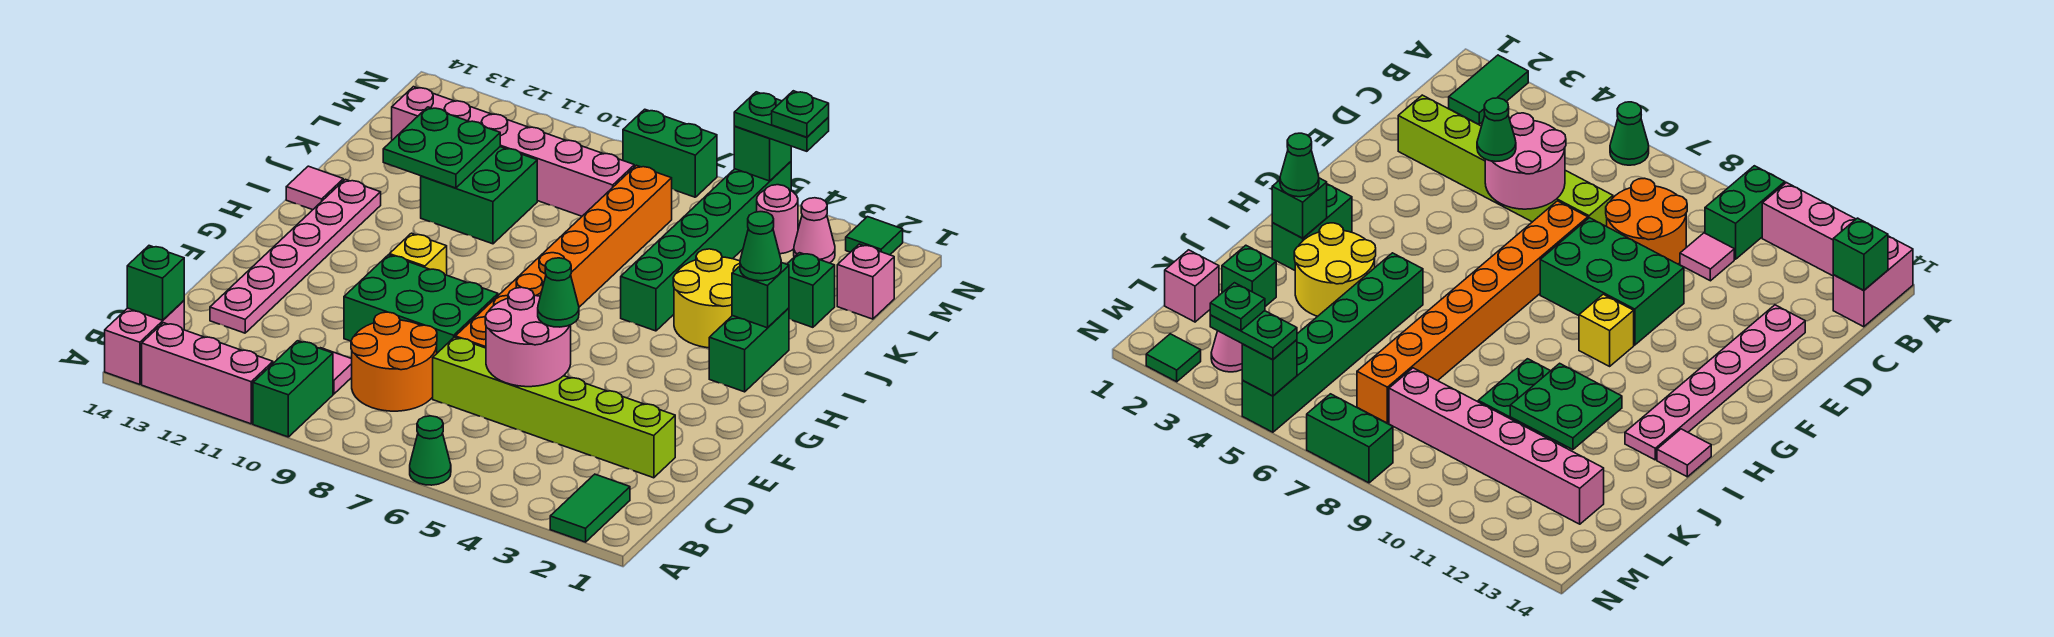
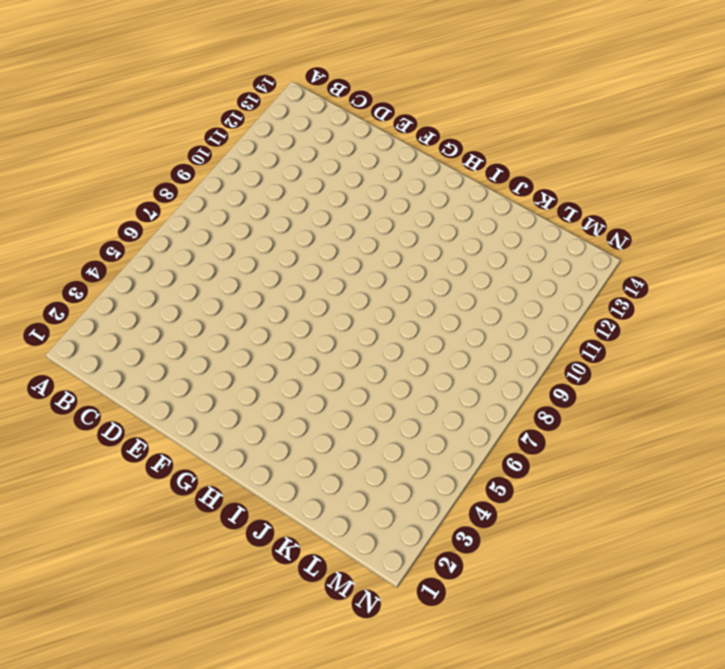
none -> green 1x2 tile [550,474,630,542]
none -> green 1x1 cone [410,416,451,485]
none -> green 1x2 brick [253,341,333,437]
none -> pink 1x3 brick [142,323,273,424]

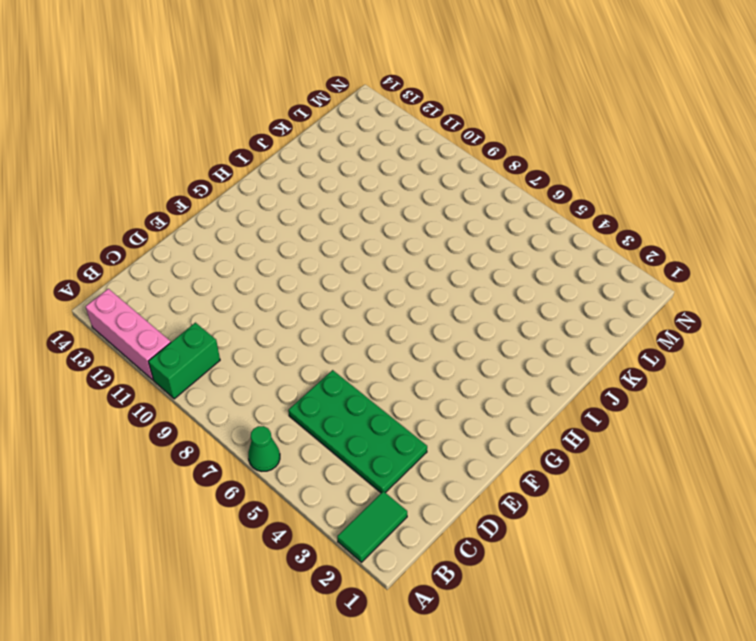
green 2x4 plate [288,370,427,493] -> lime 1x6 brick [433,337,675,478]
none -> pink 1x2 brick [105,301,184,384]
none -> orange 2x2 round brick [351,312,437,411]
none -> pink 1x1 tile [320,348,352,394]
none -> pink 1x6 plate [210,179,381,333]

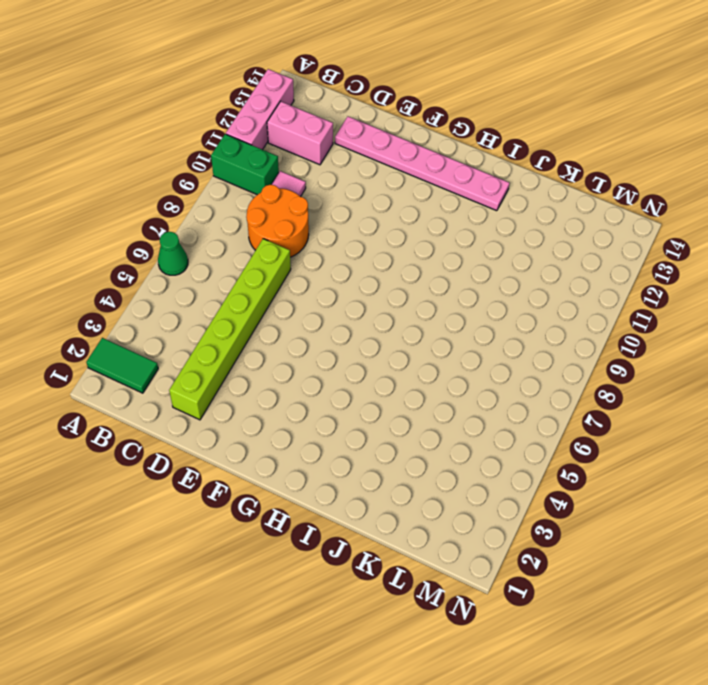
pink 1x2 brick [267,101,333,165] -> pink 1x2 brick moved to [105,301,184,384]
none -> orange 1x8 brick [455,165,672,348]
none -> green 2x3 brick [344,255,498,353]
none -> yellow 1x1 brick [390,233,447,275]
none -> green 1x2 brick [709,308,789,392]

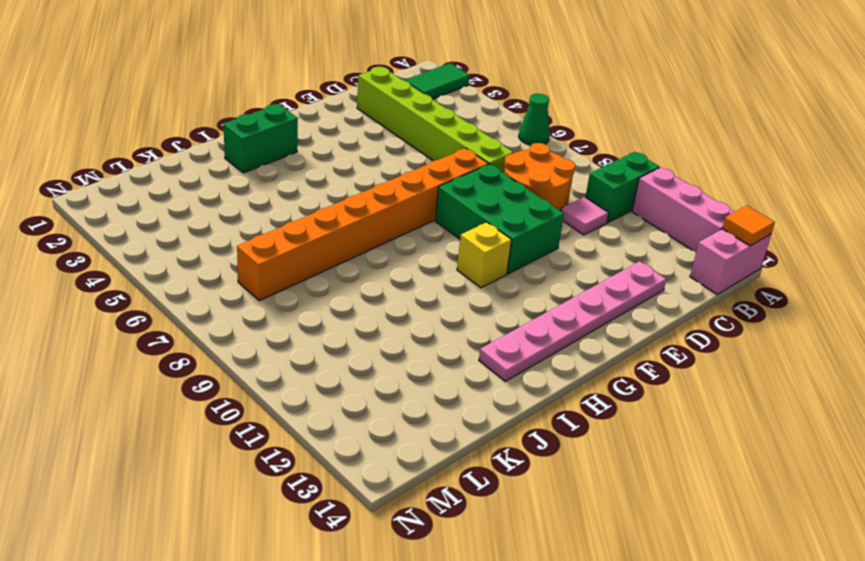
orange 1x1 tile [722,206,775,246] -> none
none -> yellow 2x2 round brick [673,249,740,348]
none -> green 1x6 brick [621,162,791,331]
none -> pink 1x1 tile [286,166,343,210]
none -> green 2x2 brick [421,147,537,244]

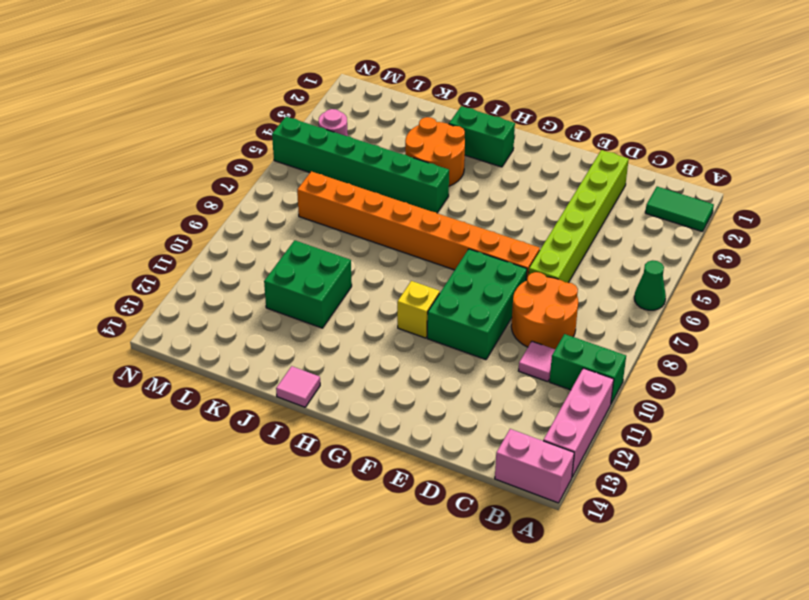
orange 2x2 round brick [405,117,465,186] -> yellow 2x2 round brick [673,249,740,348]
none -> pink 1x6 plate [210,179,381,333]
none -> green 1x1 brick [787,253,835,327]
none -> pink 1x1 brick [837,244,894,319]
none -> pink 1x6 brick [392,87,634,216]

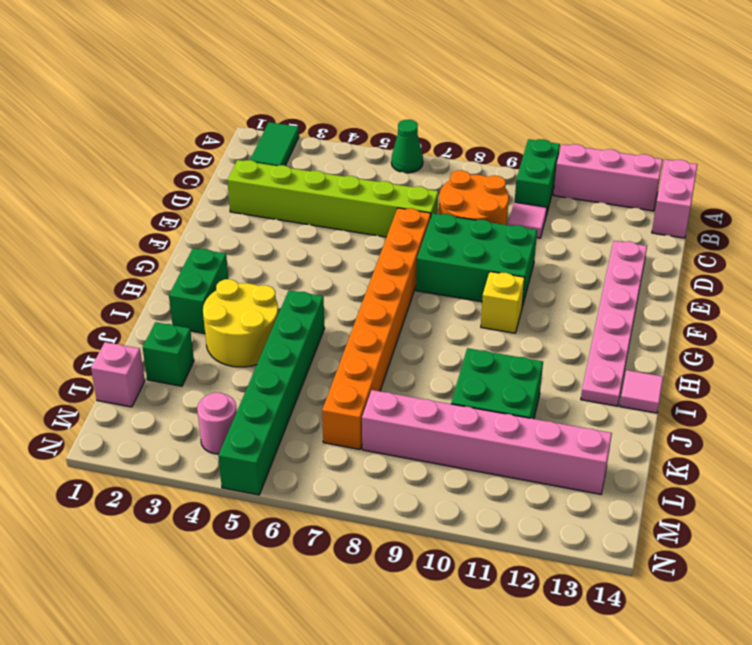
none -> pink 1x1 cone [794,198,835,263]
none -> green 1x1 tile [846,217,903,255]
none -> green 1x2 brick [623,109,717,197]
none -> green 1x1 brick [127,246,184,320]

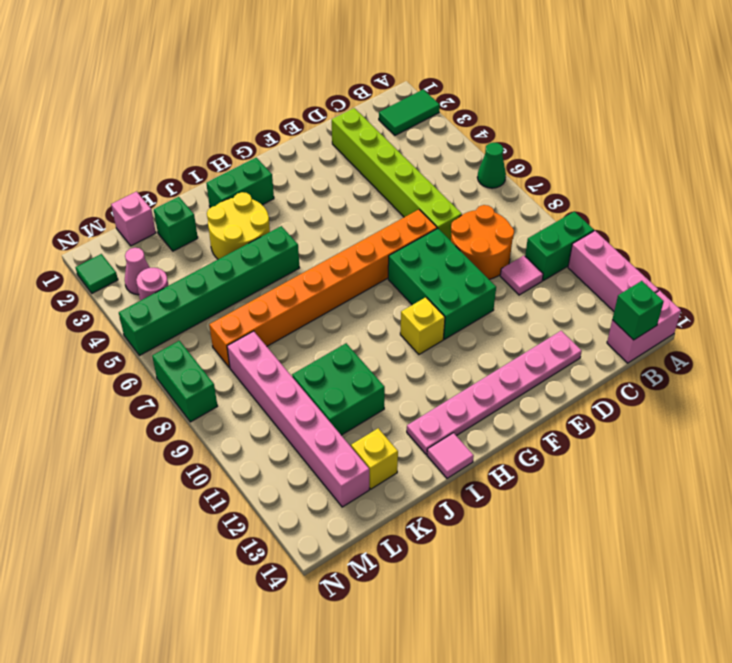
yellow 1x1 brick [351,428,398,489] -> none
none -> pink 2x2 round brick [485,287,571,387]
none -> green 1x1 brick [732,263,789,328]
none -> green 2x2 plate [383,107,500,188]
none -> green 1x1 brick [734,127,791,181]

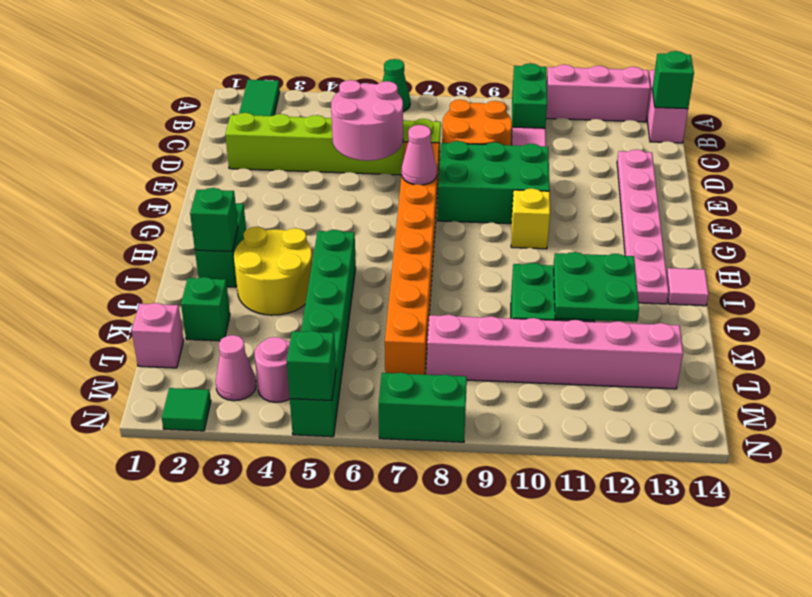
pink 1x1 cone [402,125,437,185] -> none
none -> green 1x1 cone [538,258,579,327]
none -> green 1x1 cone [740,212,781,281]
none -> green 1x2 plate [734,92,829,151]
none -> green 1x1 plate [772,91,829,137]

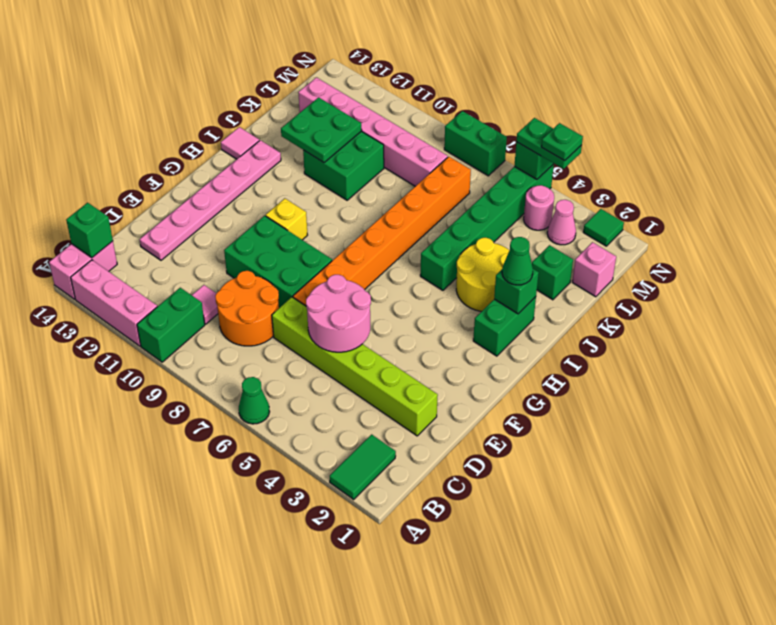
none -> green 1x1 cone [538,258,579,327]

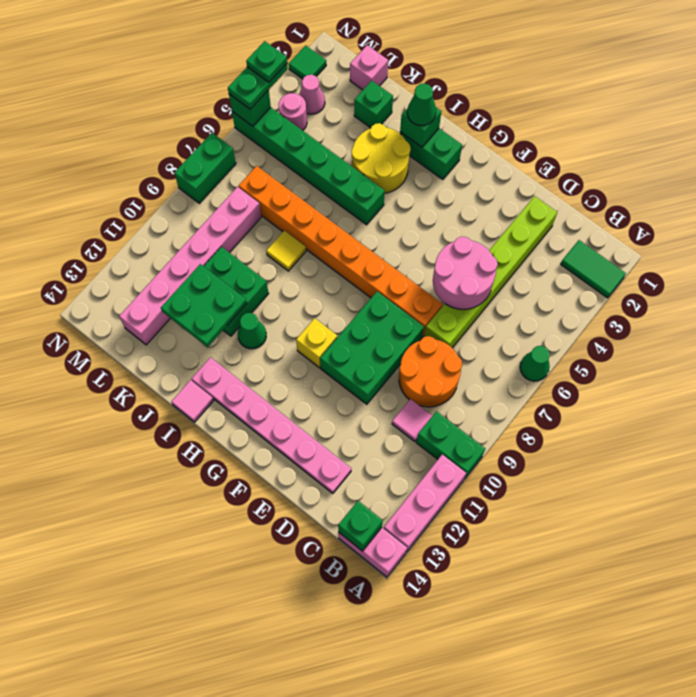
green 1x1 cone [238,313,266,349] -> green 1x1 cone moved to [538,258,579,327]
yellow 1x1 tile [266,231,306,271] -> none

